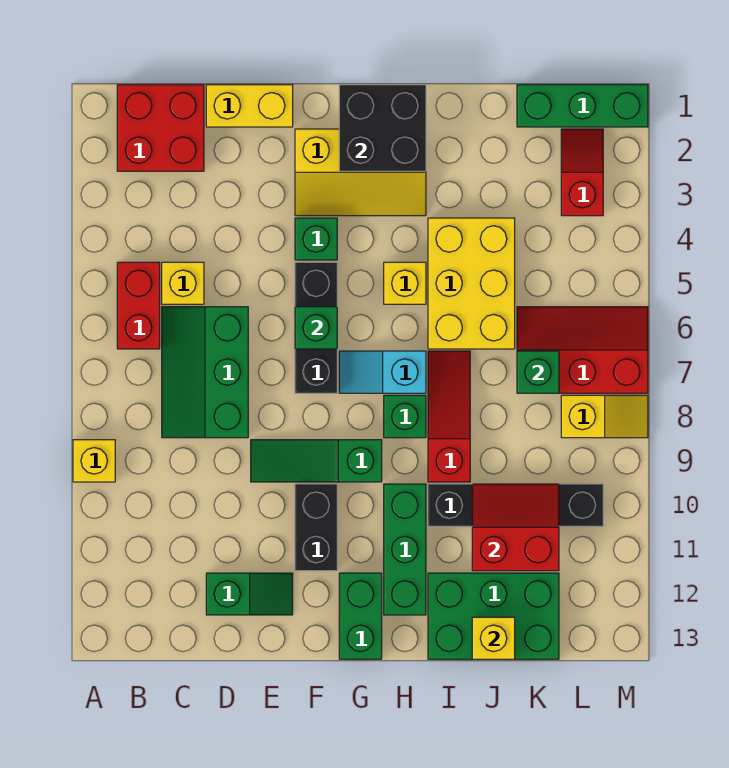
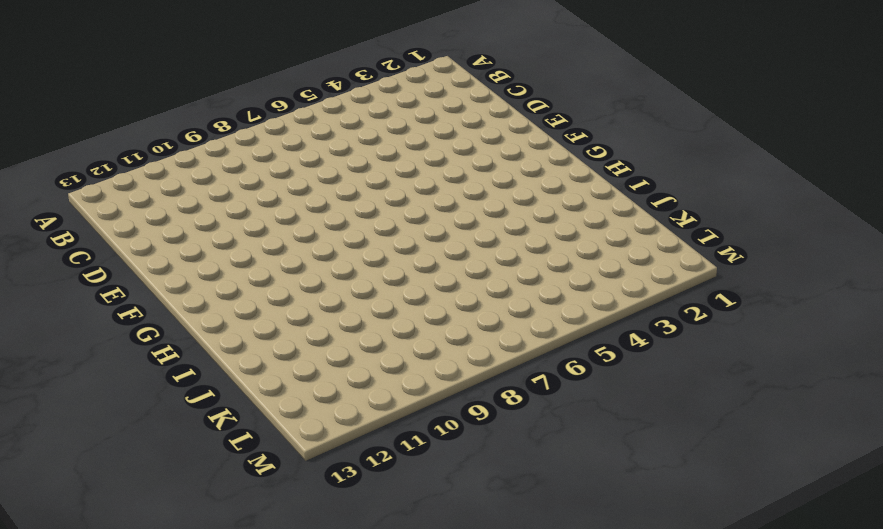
none -> yellow 1x1 brick [73,440,115,482]
none -> red 2x2 brick [117,85,204,171]
none -> red 1x2 brick [117,262,160,349]
none -> yellow 1x1 brick [162,262,204,304]

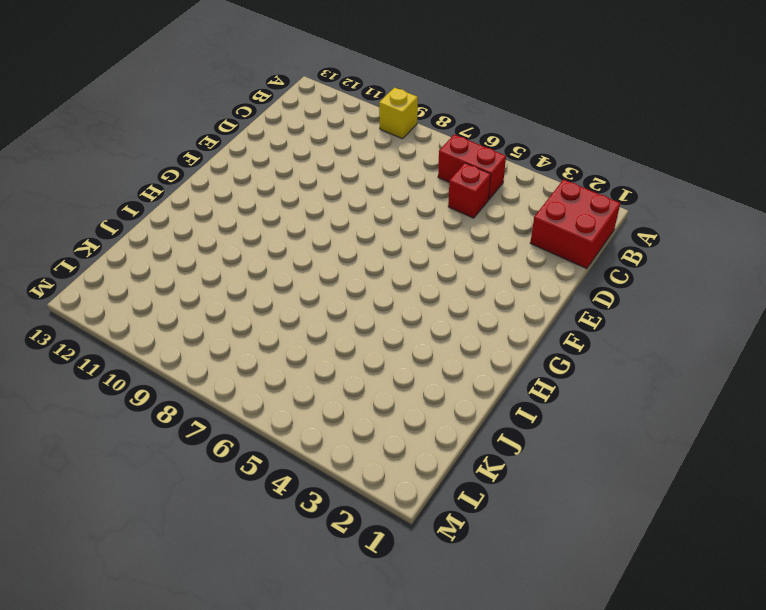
red 1x1 brick [448,163,491,218] -> yellow 1x1 brick [162,262,204,304]
none -> green 2x3 slope [162,307,248,438]
none -> yellow 1x2 brick [206,85,293,127]
none -> green 1x2 slope [206,573,293,615]
none -> green 1x3 slope [251,440,382,482]

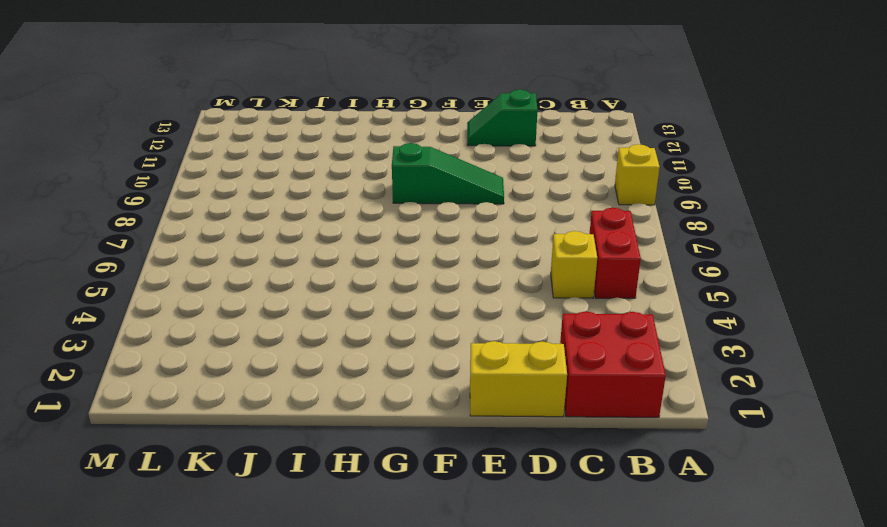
none -> green 2x3 slope [162,307,248,438]
none -> yellow 2x3 slope [295,129,426,216]
none -> green 1x1 brick [295,218,337,260]
none -> black 1x3 brick [295,262,337,393]

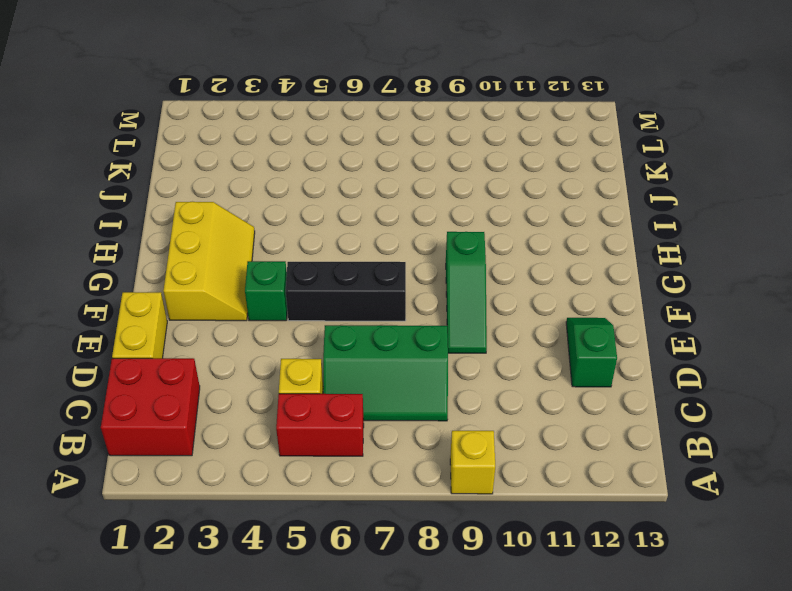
none -> black 1x2 brick [295,484,337,571]
none -> cyan 1x2 slope [339,351,426,393]
none -> green 1x2 brick [339,573,382,659]
none -> yellow 1x1 brick [384,262,426,304]

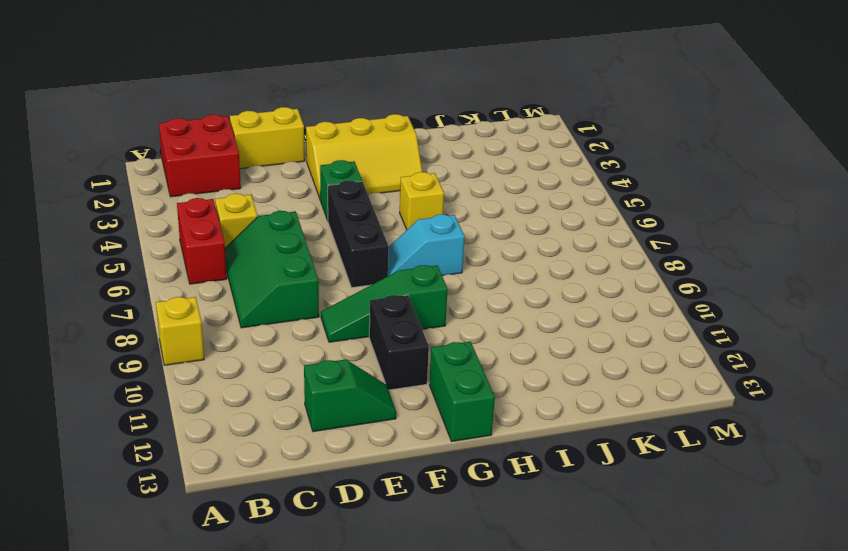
none -> green 1x1 brick [384,395,426,438]
none -> green 1x3 brick [384,484,426,615]
none -> yellow 2x3 brick [428,218,515,349]
none -> red 1x3 slope [428,351,470,482]

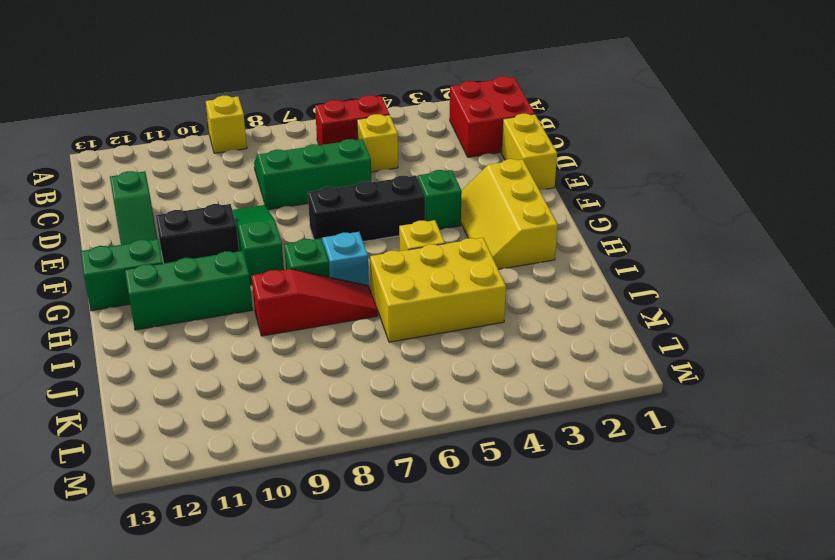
none -> black 1x4 brick [428,484,603,526]
none -> green 2x3 brick [428,573,559,659]
none -> green 1x3 brick [517,85,648,127]
none -> red 2x3 slope [517,307,648,393]

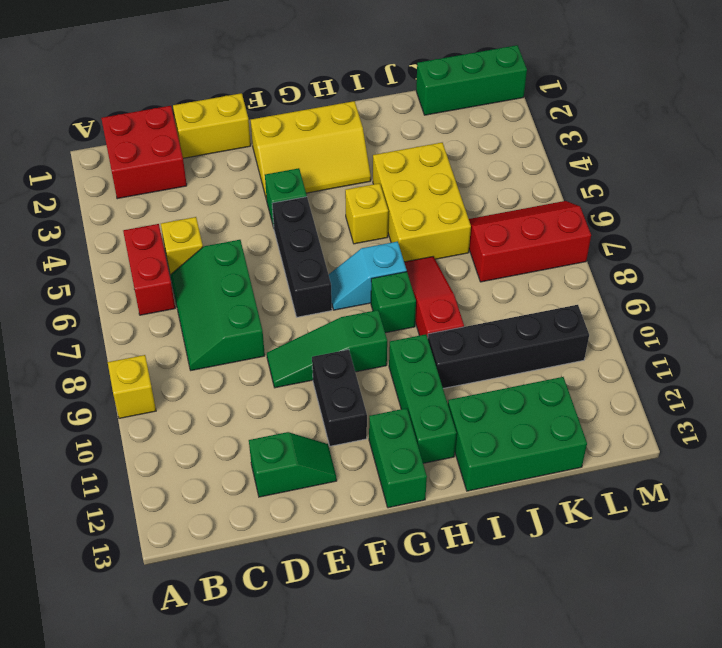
none -> red 1x2 slope [561,129,603,216]
none -> yellow 1x2 slope [561,395,648,438]
none -> green 1x1 brick [295,307,337,349]
none -> black 2x2 brick [339,85,426,171]

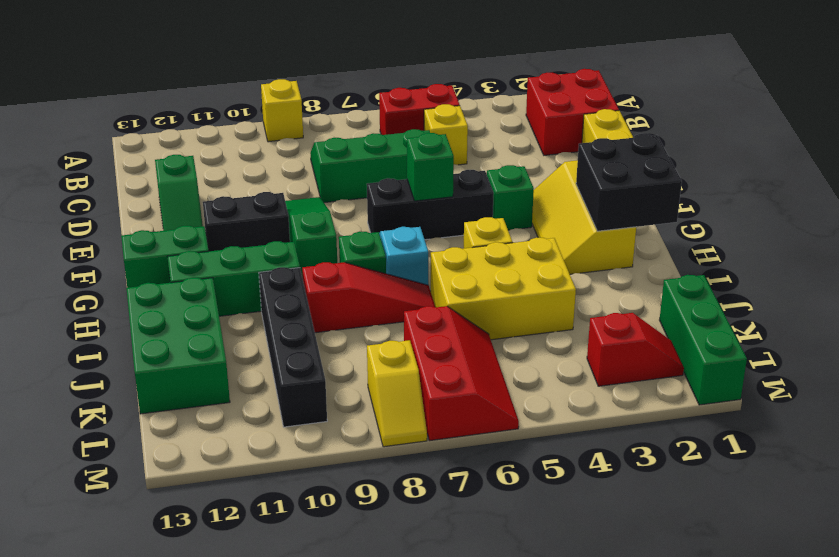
none -> red 2x2 slope [472,484,559,571]
none -> yellow 1x1 brick [472,617,515,659]
none -> green 1x1 brick [517,351,559,393]

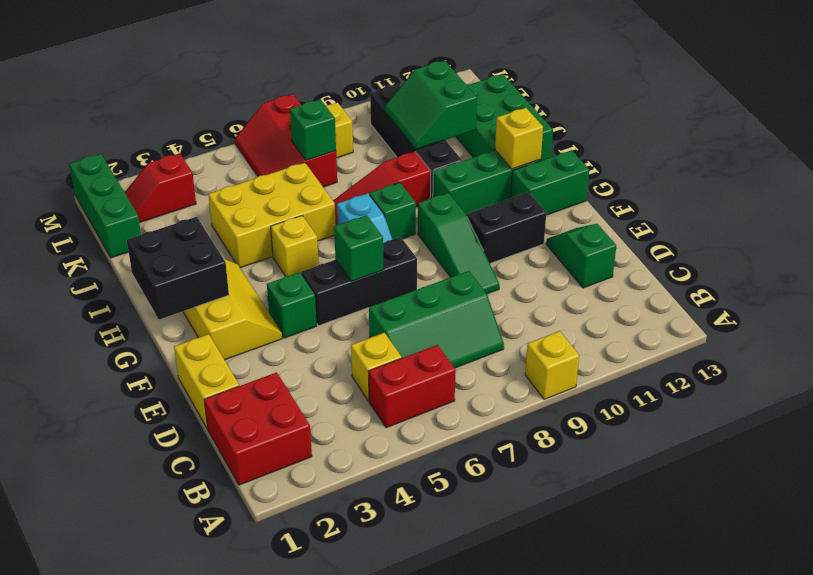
yellow 1x1 brick [495,108,543,169] -> yellow 1x1 brick moved to [472,617,515,659]
green 2x2 slope [385,60,477,149] -> red 2x2 slope [472,484,559,571]

